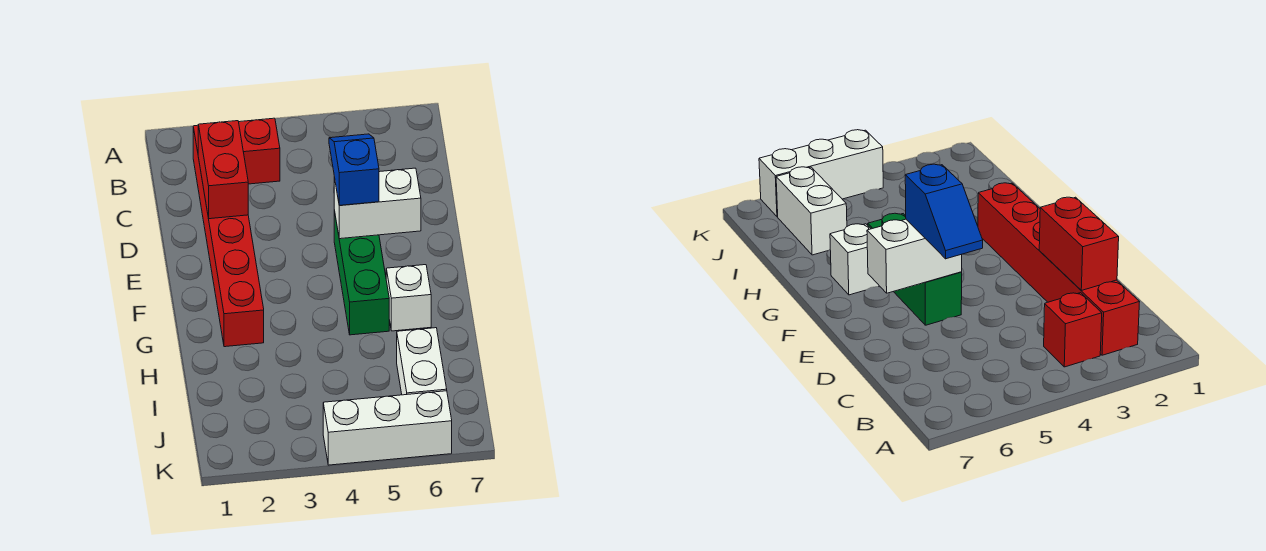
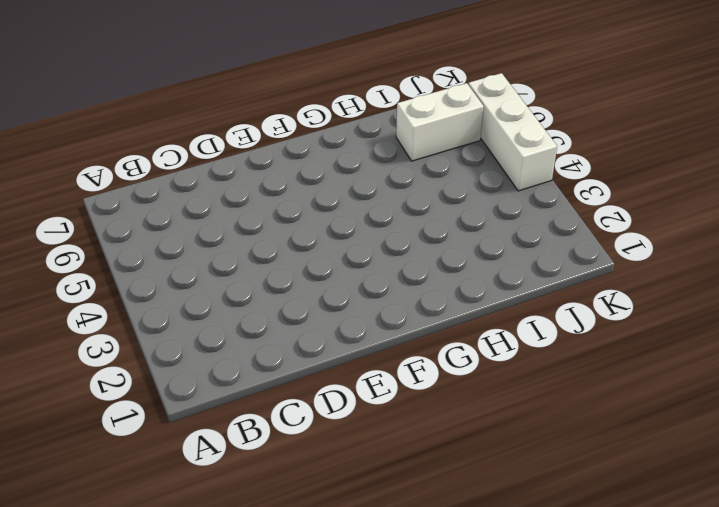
none -> red 1x6 brick [193,125,264,347]
none -> red 1x1 brick [239,118,280,184]

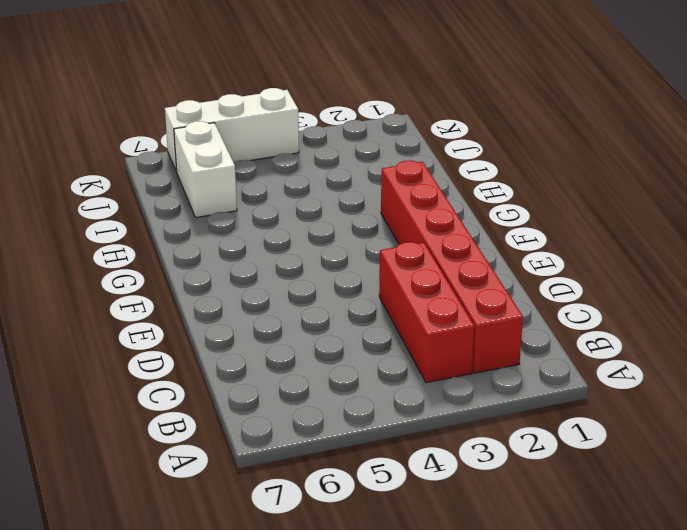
red 1x3 brick [379,242,474,383] -> red 1x1 brick [239,118,280,184]
none -> green 1x3 brick [334,210,389,335]
none -> white 1x1 brick [386,265,431,331]

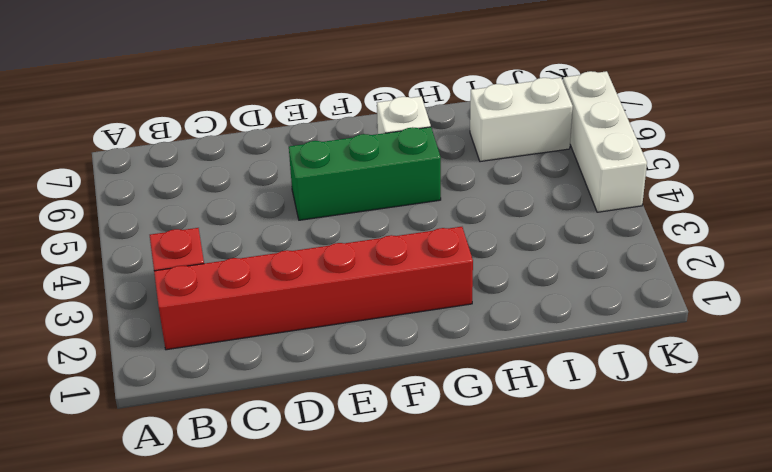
none -> red 1x2 brick [198,121,248,219]
none -> white 1x2 brick [334,168,421,239]

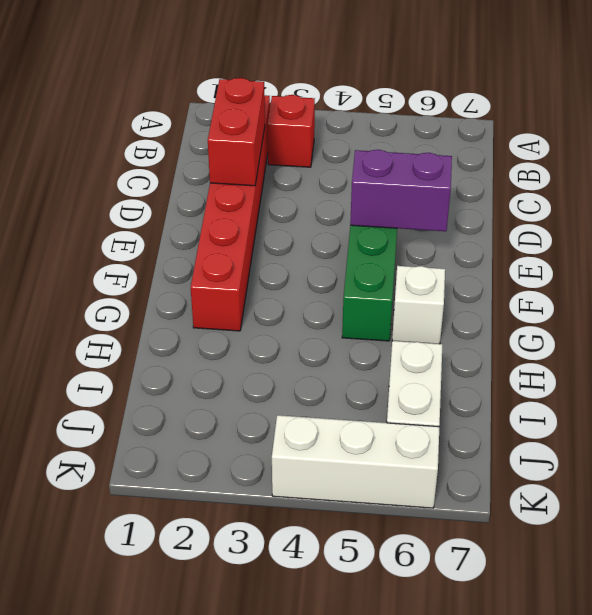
purple 1x2 brick [350,150,452,231] -> white 1x2 brick [334,168,421,239]
none -> blue 1x2 slope [329,134,379,205]

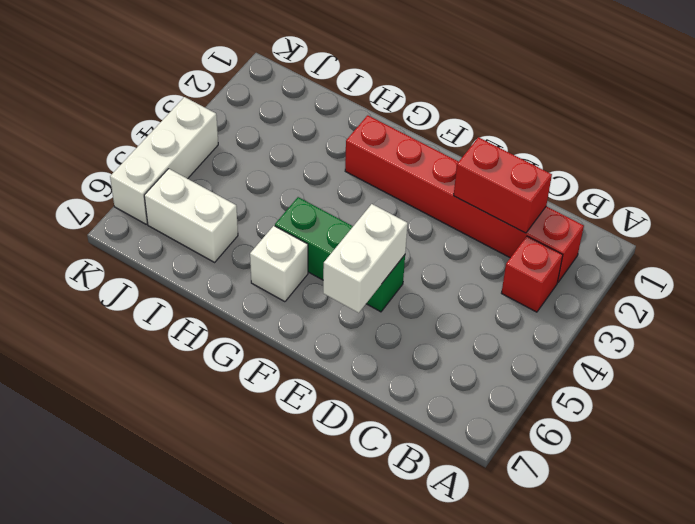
none -> blue 1x2 slope [329,134,379,205]

